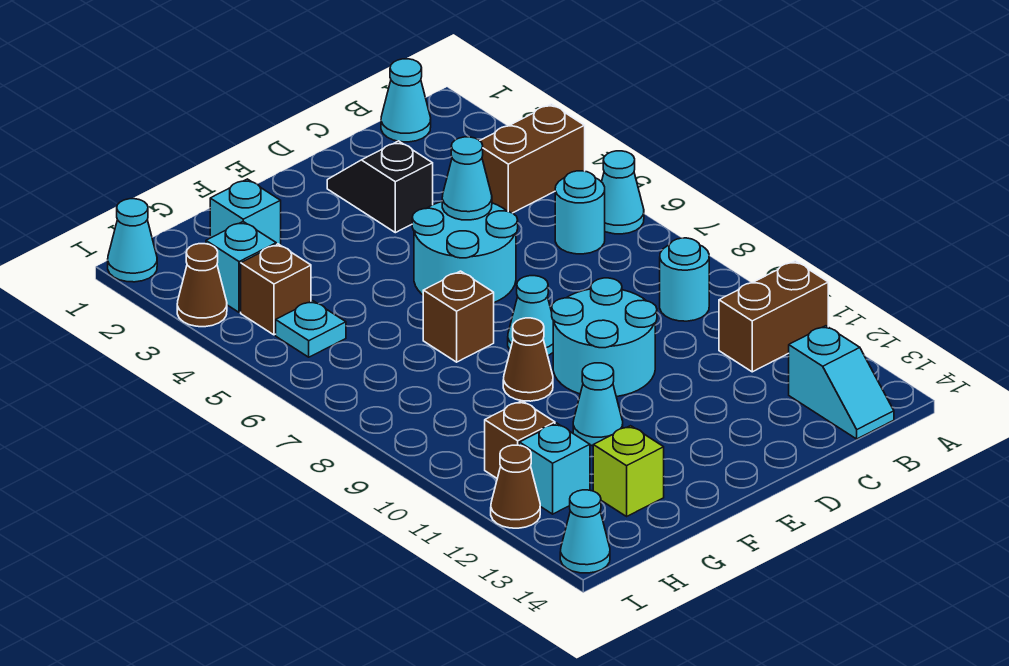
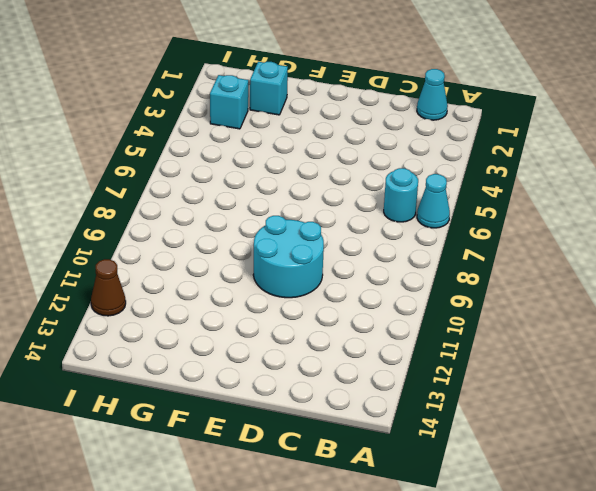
none -> brown 1x2 brick [480,104,585,213]
none -> brown 1x2 brick [719,261,828,372]
none -> cyan 1x1 round brick [660,238,709,321]

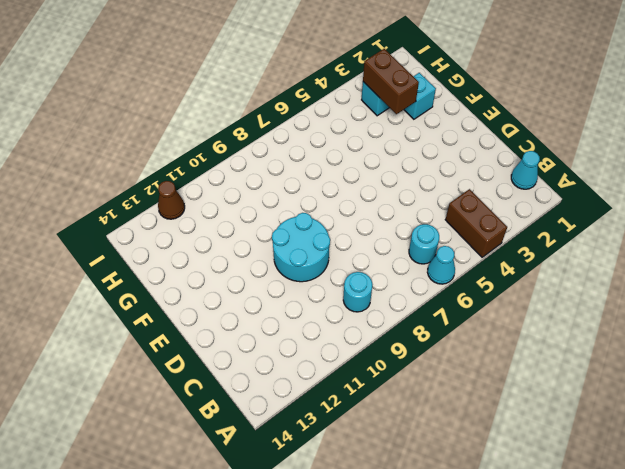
brown 1x2 brick [363,49,419,114] -> brown 1x2 brick moved to [719,261,828,372]
none -> cyan 1x2 slope [789,326,894,439]
none -> black 1x2 slope [327,141,433,233]
none -> cyan 2x2 round brick [412,202,518,302]

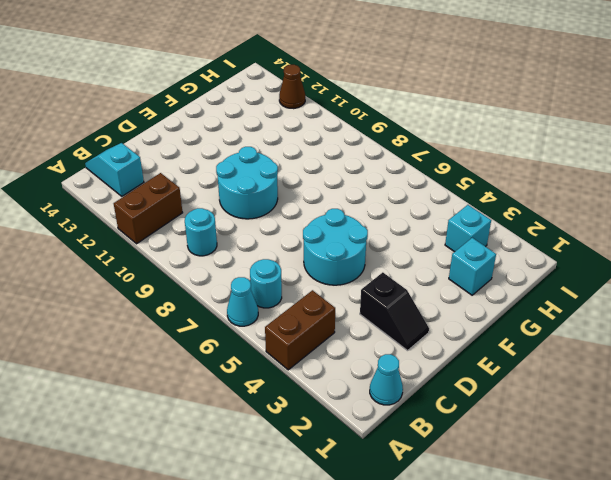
none -> cyan 1x1 cone [508,276,553,355]
none -> brown 1x1 brick [423,271,494,362]
none -> brown 1x1 cone [503,318,553,401]

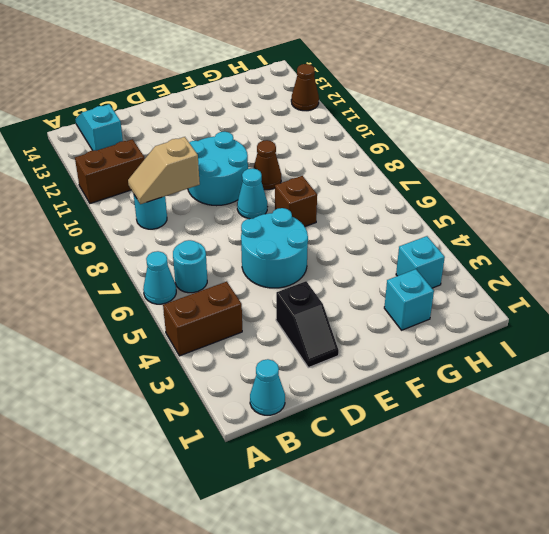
tan 1x2 slope [128,137,200,204] -> none
none -> cyan 1x1 cone [573,363,623,446]
none -> lime 1x1 brick [593,426,664,516]
none -> brown 1x1 brick [241,244,311,335]

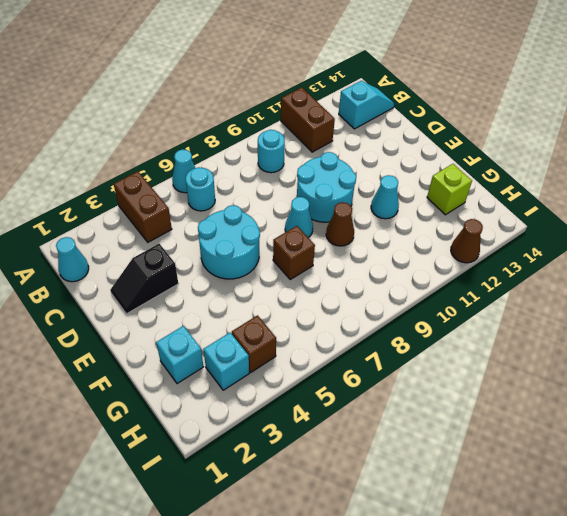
none -> cyan 1x1 plate [276,301,346,357]
none -> brown 1x1 brick [485,401,555,478]
none -> cyan 1x1 brick [519,423,590,514]

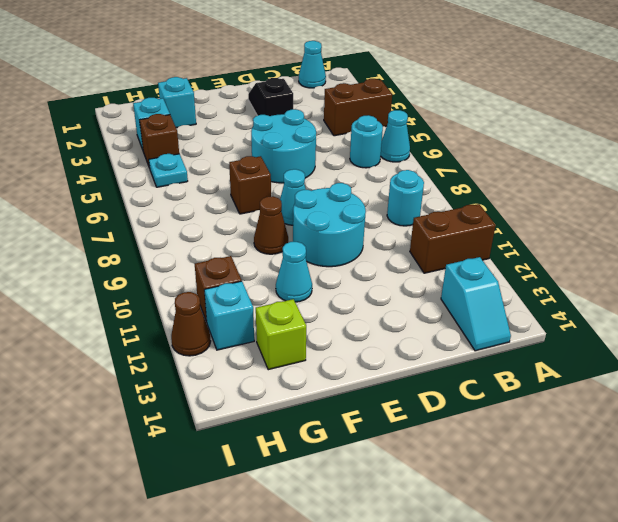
none -> cyan 1x1 cone [108,199,157,282]
none -> brown 1x1 cone [177,244,227,327]
none -> cyan 1x1 cone [560,490,610,573]

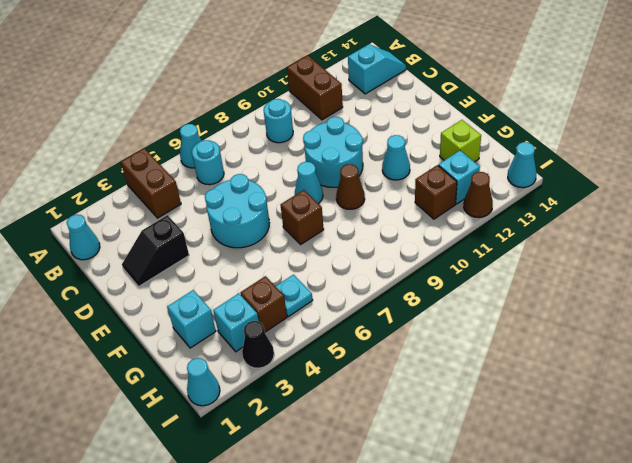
black 1x1 cone [242,321,274,368] -> brown 1x1 cone [177,244,227,327]
none -> cyan 1x1 cone [442,137,492,220]

